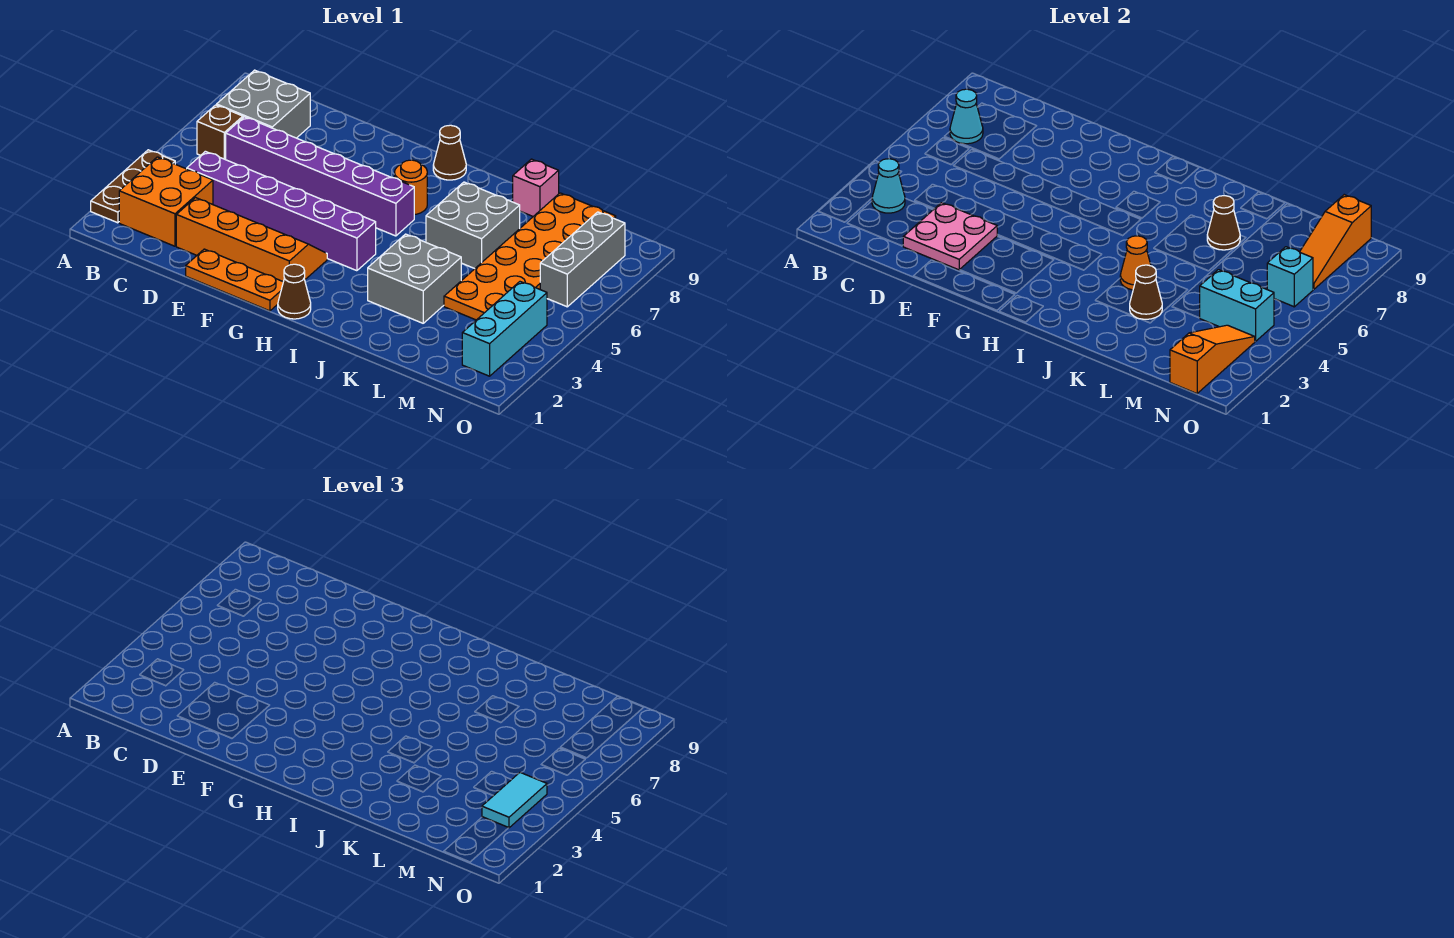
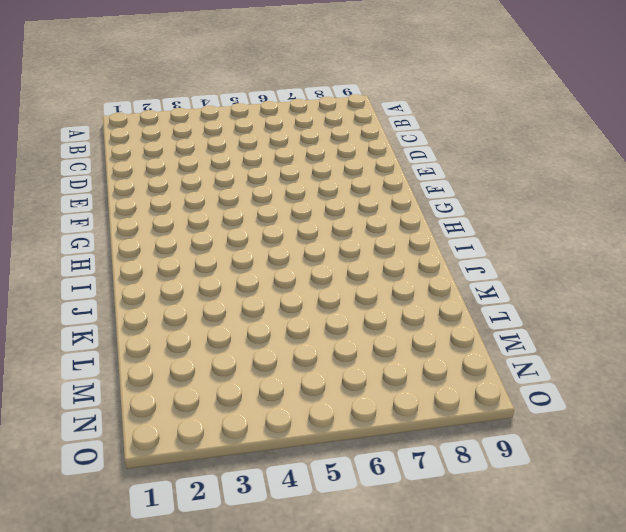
none -> brown 1x3 plate [91,150,175,223]
none -> orange 2x2 brick [119,157,213,246]
none -> brown 1x1 brick [197,105,243,160]

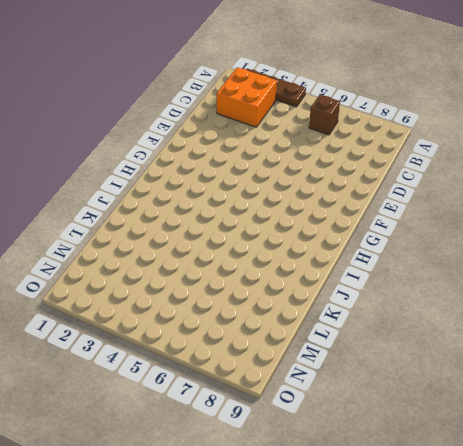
none -> grey 2x2 brick [217,70,310,138]
none -> purple 1x6 brick [187,151,376,271]
none -> purple 1x6 brick [226,117,414,236]

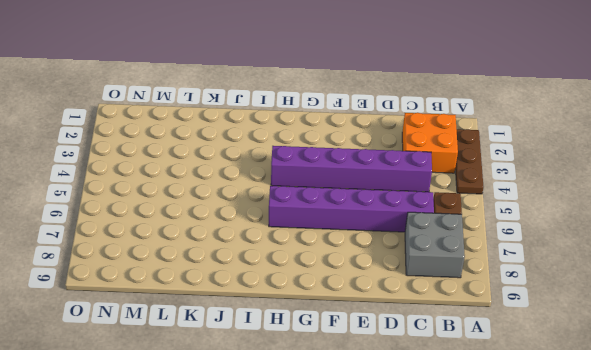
none -> orange 2x4 slope [176,198,327,282]
none -> orange 1x3 plate [186,249,283,311]
none -> brown 1x1 cone [278,264,311,319]

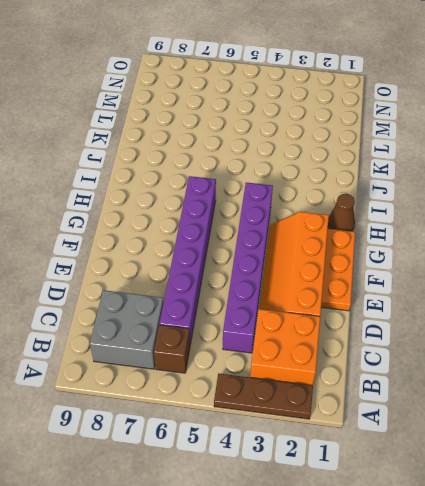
none -> orange 1x1 round brick [395,160,427,215]
none -> brown 1x1 cone [433,125,466,180]
none -> grey 2x2 brick [368,234,461,323]

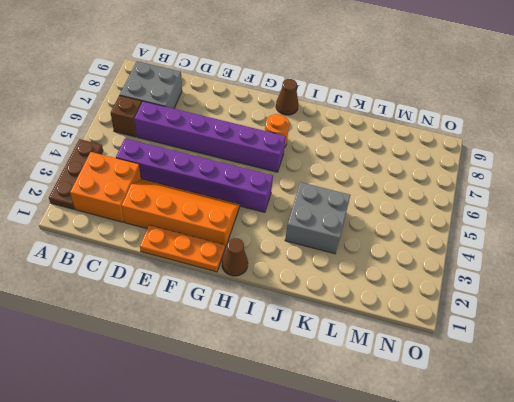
none -> grey 2x2 brick [426,182,520,269]
none -> pink 1x1 brick [513,159,559,216]
none -> orange 2x6 plate [444,193,616,320]

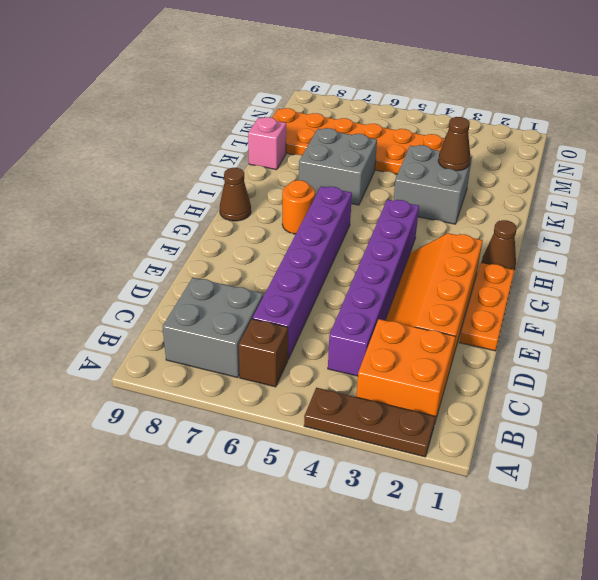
none -> cyan 1x3 brick [462,282,547,376]
none -> grey 1x3 brick [540,212,625,307]
none -> cyan 1x1 cone [872,159,905,213]

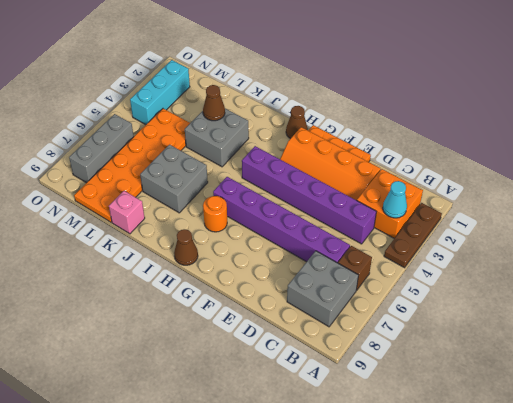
none -> cyan 1x1 cone [950,89,983,144]
none -> pink 2x2 plate [903,203,997,270]
none -> orange 1x1 cone [1120,236,1151,290]

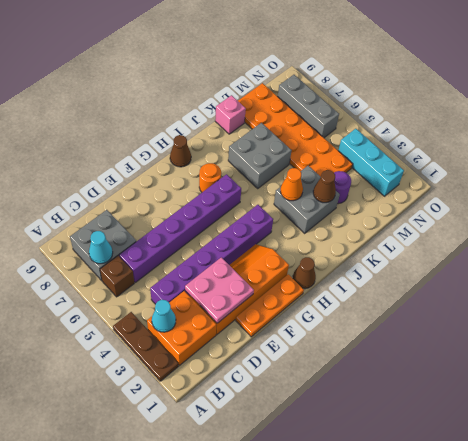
purple 1x1 round brick [334,171,351,204] -> none
none -> brown 1x1 cone [1207,196,1240,250]
none -> cyan 1x2 brick [1200,270,1274,342]
none -> orange 1x3 slope [1170,325,1255,393]

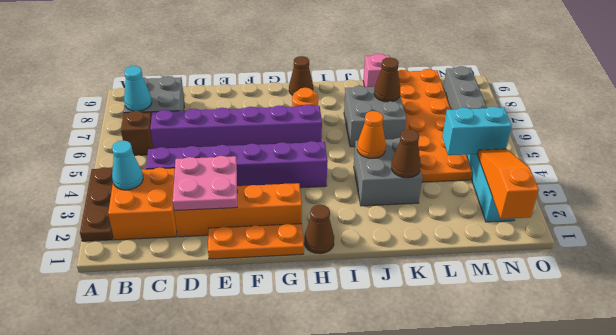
none -> cyan 1x1 brick [1267,247,1313,307]
none -> orange 1x3 slope [1300,195,1371,289]
none -> cyan 1x2 tile [482,773,547,828]

